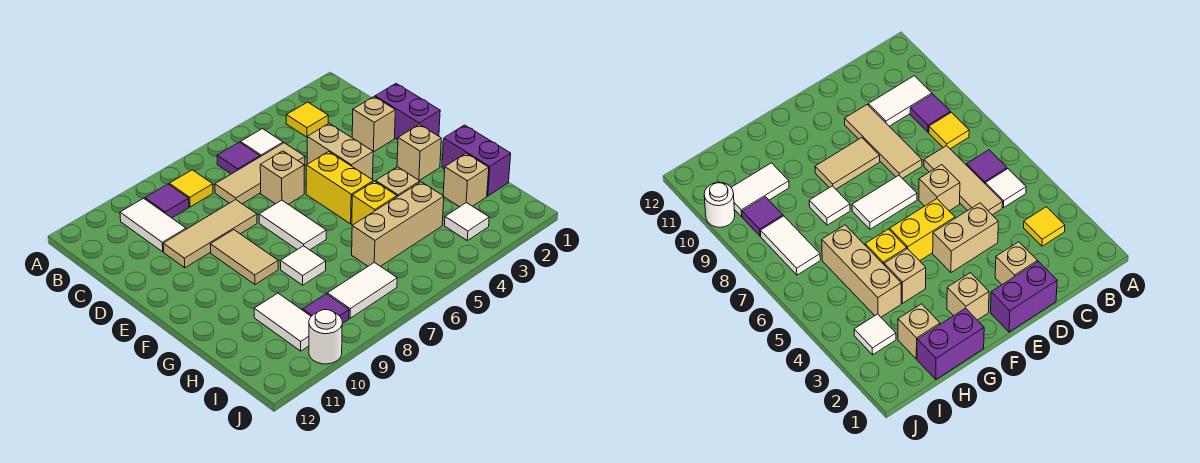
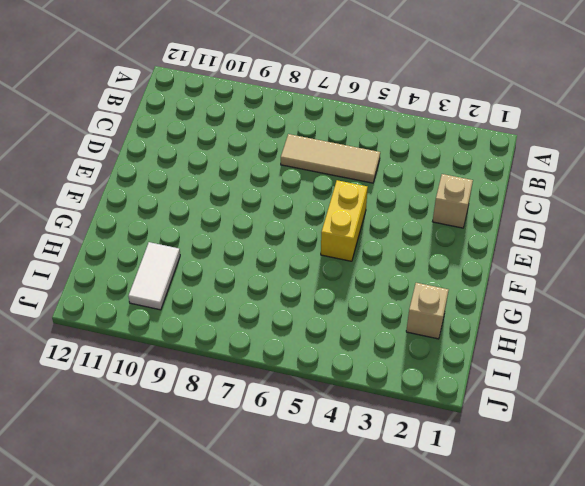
none -> yellow 1x1 tile [286,102,328,137]
none -> white 1x1 tile [241,129,283,157]
none -> purple 1x1 tile [217,142,260,174]

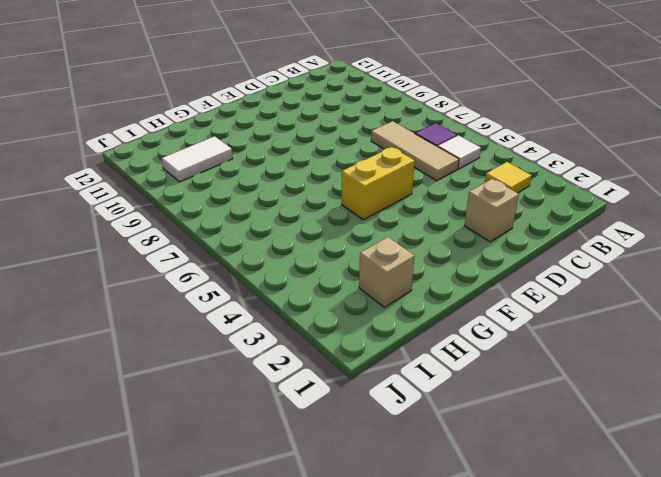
none -> yellow 1x1 tile [169,170,213,207]
none -> purple 1x1 tile [145,184,189,218]
none -> white 1x2 tile [120,198,186,252]

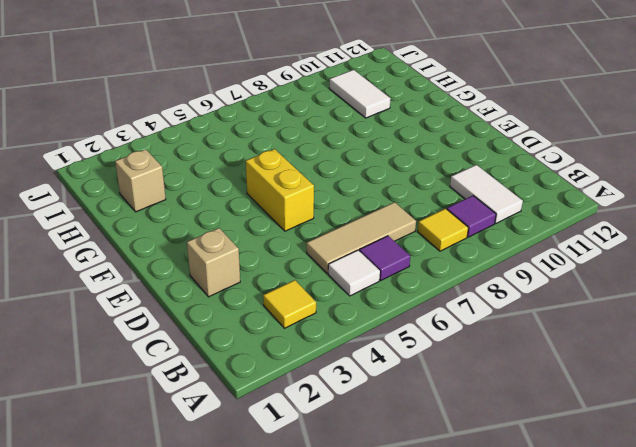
none -> purple 1x2 brick [375,84,440,140]
none -> tan 1x2 brick [307,123,373,180]
none -> tan 1x1 brick [260,151,304,204]

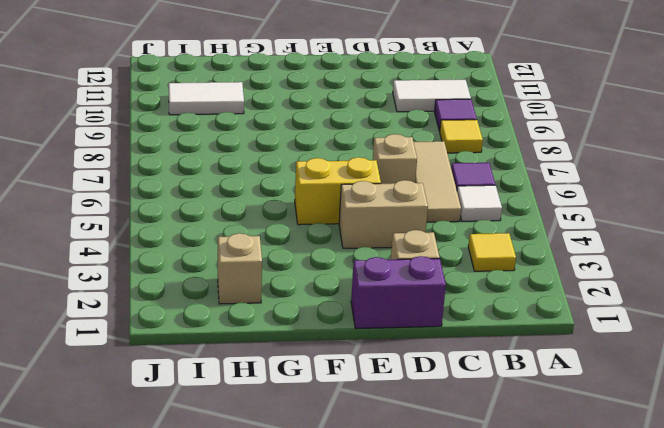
none -> tan 1x3 tile [163,200,257,268]
none -> white 1x2 tile [259,200,326,250]
none -> tan 1x2 tile [210,230,278,284]

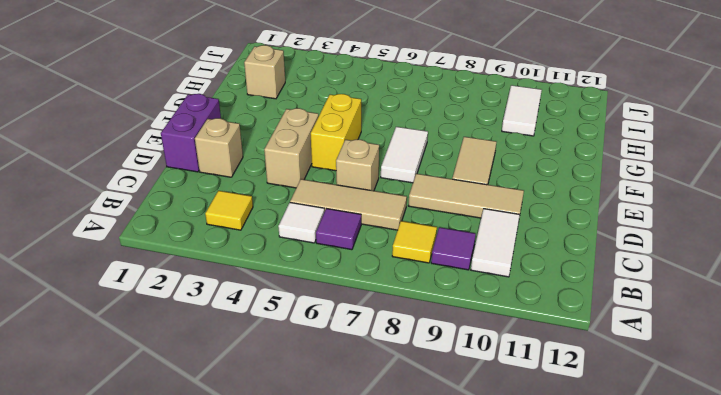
none -> tan 1x1 brick [397,124,441,181]
none -> purple 1x2 brick [442,125,511,196]
none -> tan 1x1 brick [376,167,420,197]

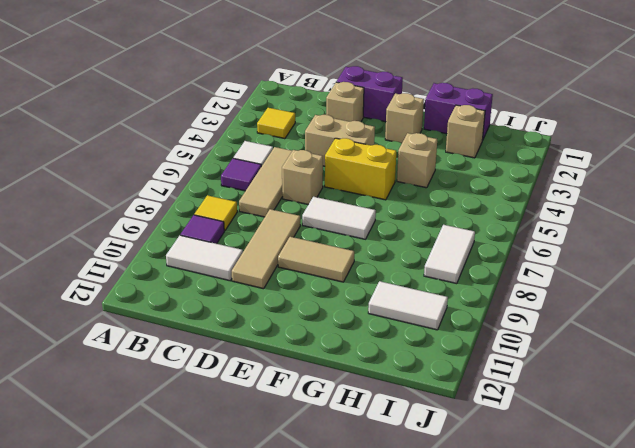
none -> yellow 1x1 brick [352,181,397,225]
none -> white 1x1 tile [280,246,326,285]
none -> tan 1x3 brick [352,182,444,266]

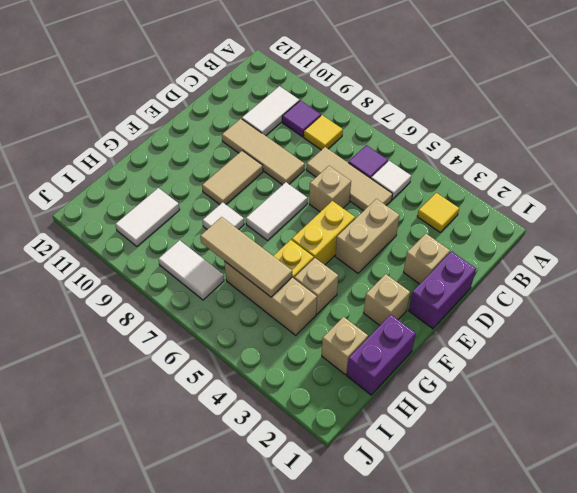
tan 1x3 tile [200,217,292,297] -> none
none -> white 1x1 tile [445,203,489,240]
none -> purple 1x1 tile [303,294,349,324]
none -> white 1x1 round brick [309,310,342,364]

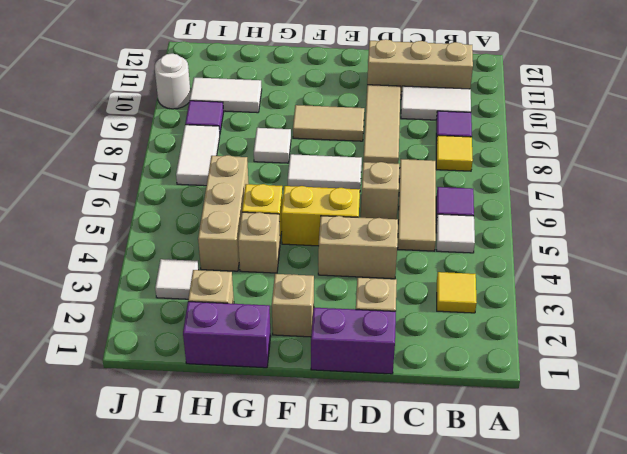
tan 1x3 brick [367,39,473,95] -> none

